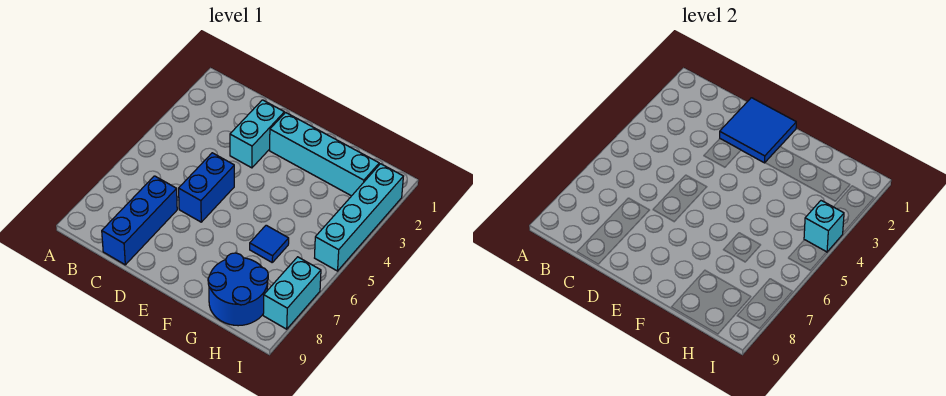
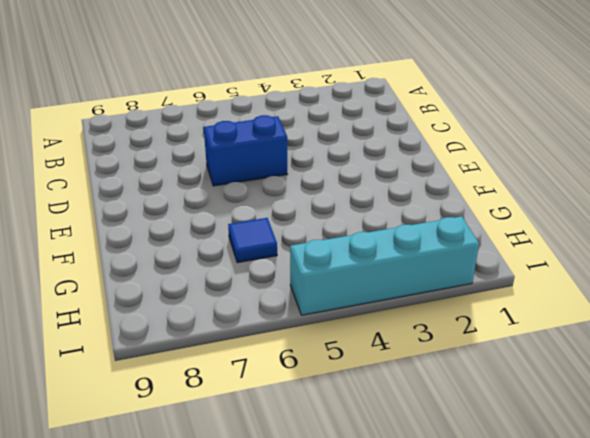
none -> blue 1x3 brick [102,176,177,265]
none -> cyan 1x2 brick [230,100,284,168]

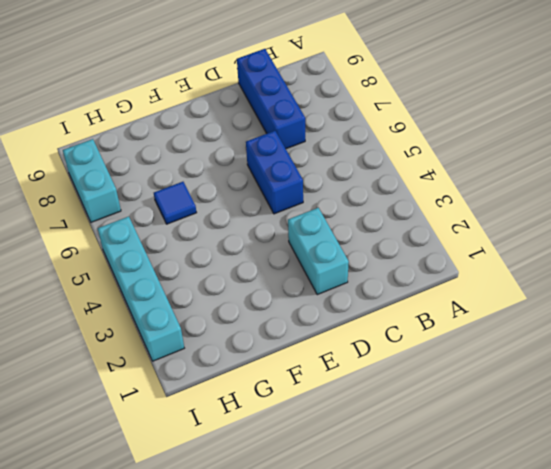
none -> cyan 1x4 brick [270,112,379,196]
none -> blue 2x2 round brick [208,253,268,326]

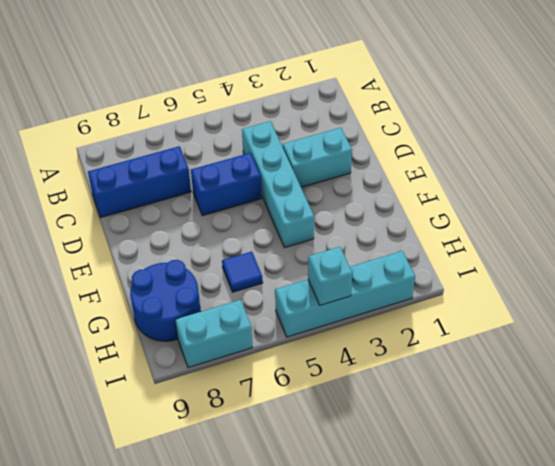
cyan 1x4 brick [242,121,314,248] -> cyan 1x4 brick moved to [270,112,379,196]
none -> blue 2x2 tile [720,98,796,163]

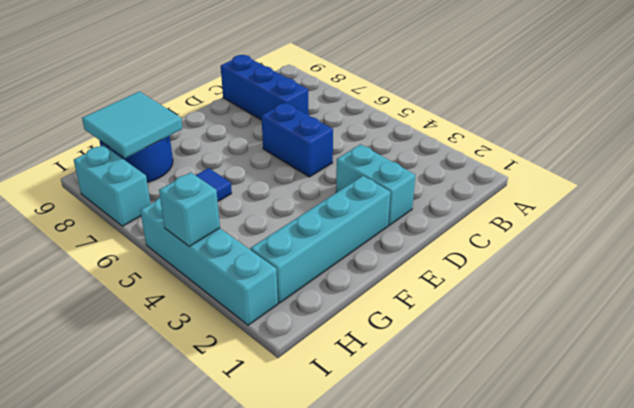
cyan 2x2 tile [82,91,182,158] -> none
none -> blue 2x2 tile [720,98,796,163]

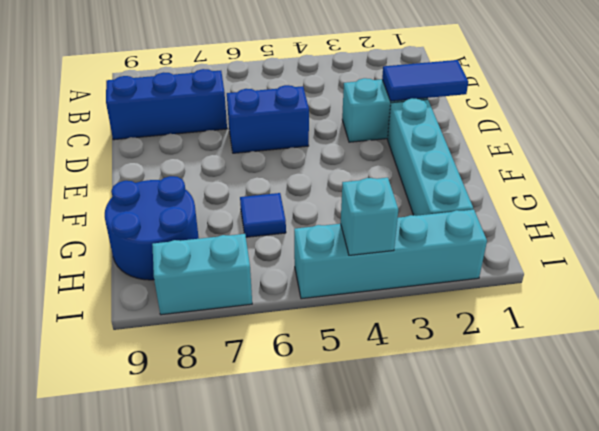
blue 1x2 tile [382,60,468,101] -> blue 2x2 tile [720,98,796,163]

